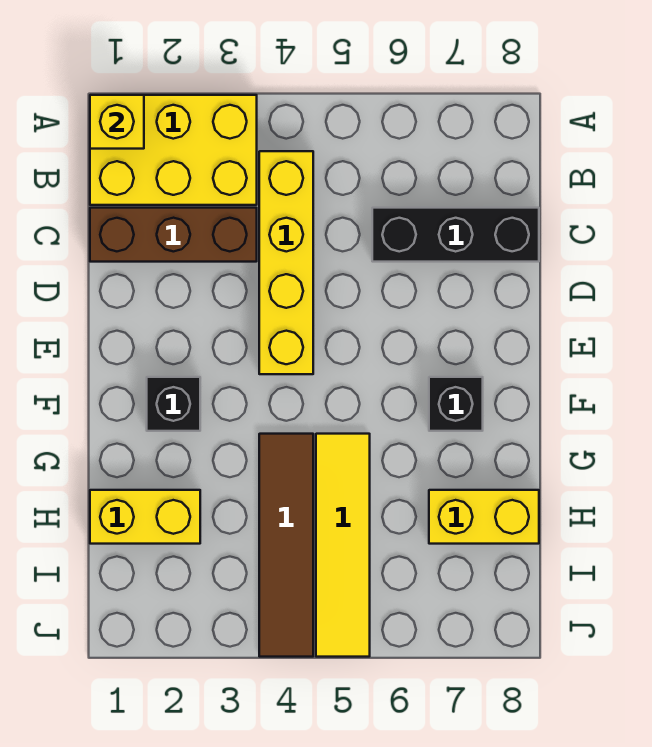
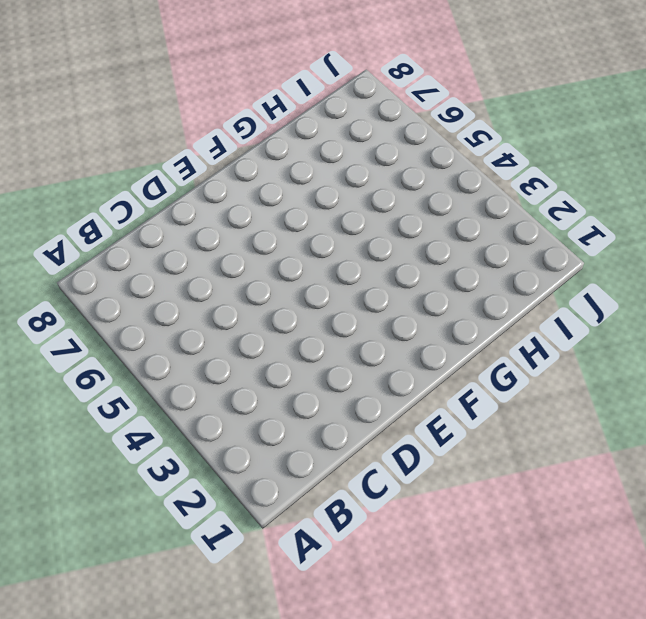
none -> yellow 2x3 brick [90,95,257,205]
none -> yellow 1x4 brick [259,151,313,374]

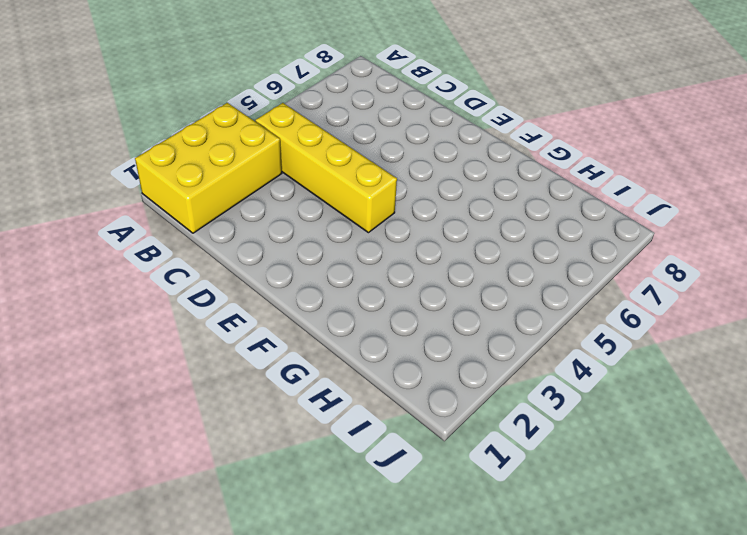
none -> brown 1x3 brick [90,208,257,262]
none -> black 1x3 brick [372,208,539,262]

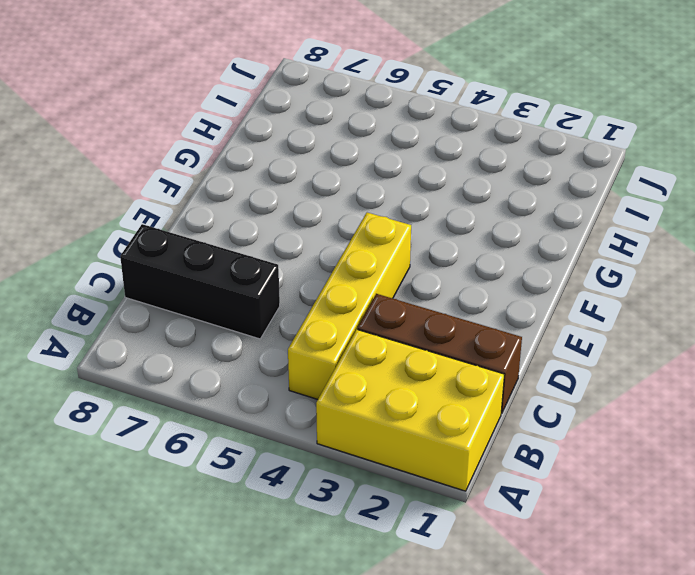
none -> black 1x1 brick [147,377,200,431]
none -> black 1x1 brick [429,377,483,431]

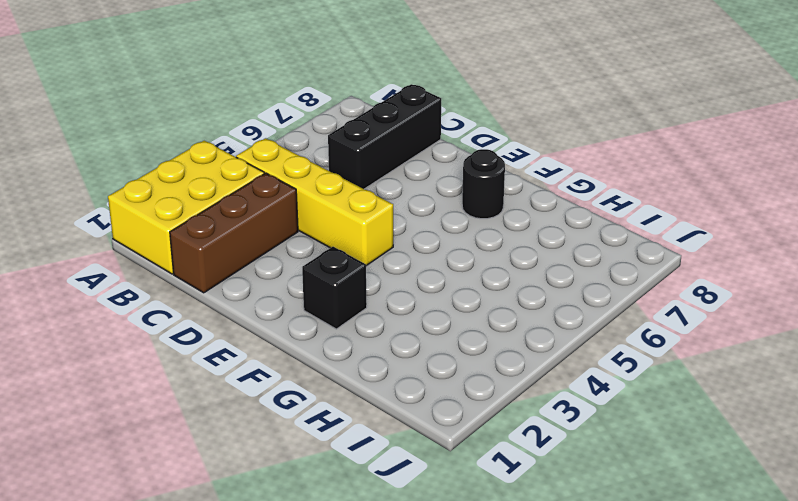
black 1x1 round brick [462,149,505,219] -> black 1x1 brick [429,377,483,431]
none -> brown 1x4 tile [259,434,313,657]
none -> yellow 1x4 tile [316,434,370,657]

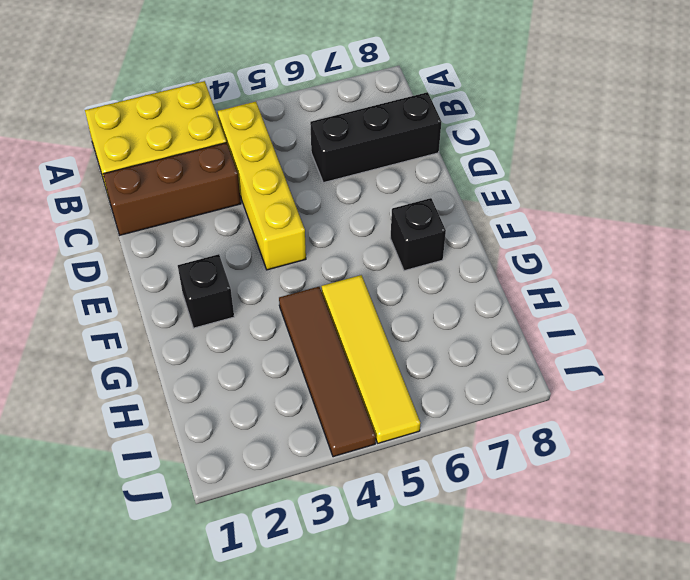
none -> yellow 1x2 brick [90,490,200,544]
none -> yellow 1x2 brick [429,490,539,544]

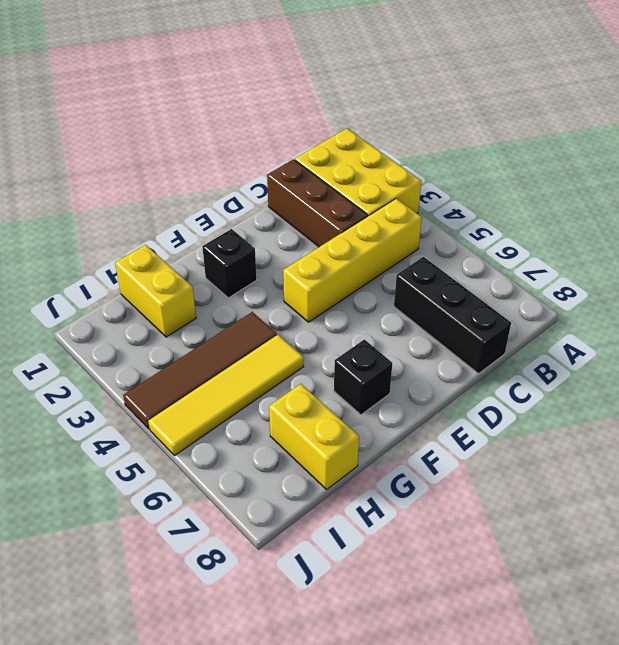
none -> yellow 1x1 brick [90,95,144,149]

